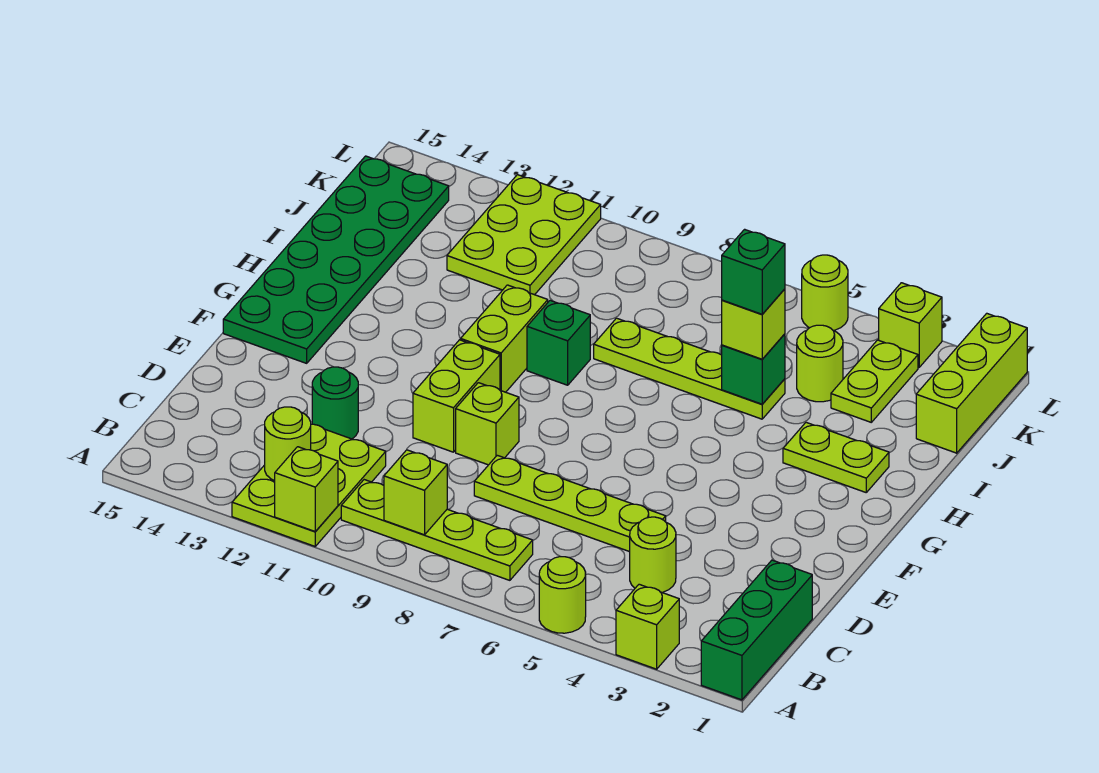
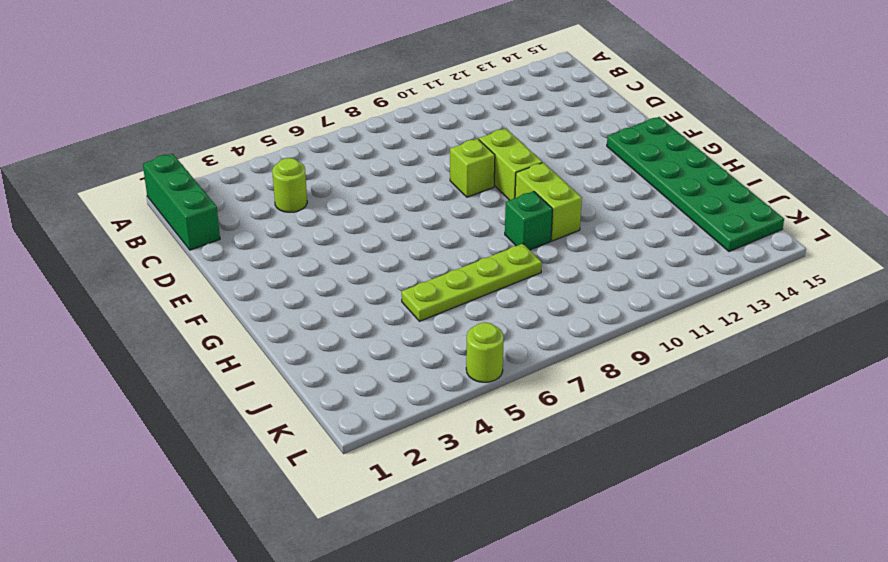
none -> lime 1x1 brick [616,584,679,669]
none -> lime 1x1 round brick [539,557,586,633]
none -> lime 2x3 plate [232,424,386,546]

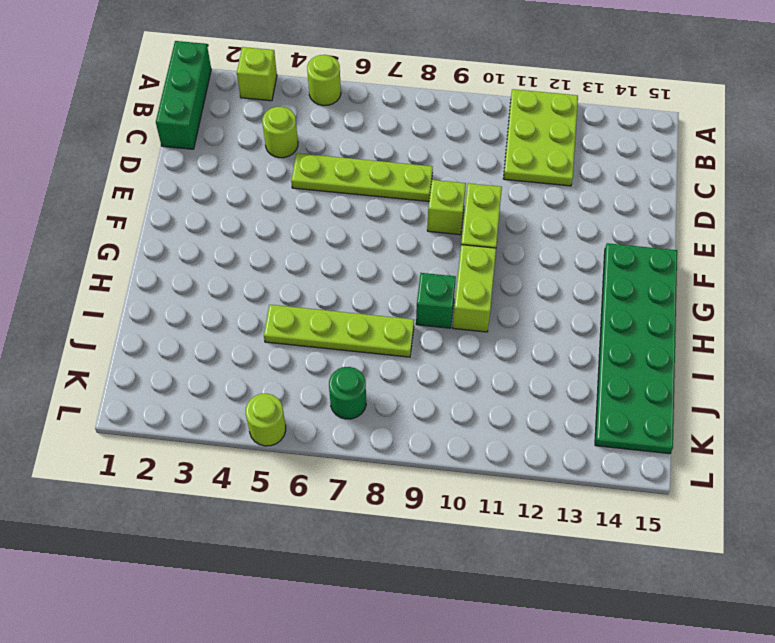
green 1x1 round brick [329,367,366,419] -> green 1x1 round brick moved to [312,367,358,439]
none -> lime 1x4 plate [341,480,533,580]
none -> lime 1x2 plate [783,422,889,492]
none -> lime 1x3 brick [916,313,1027,453]

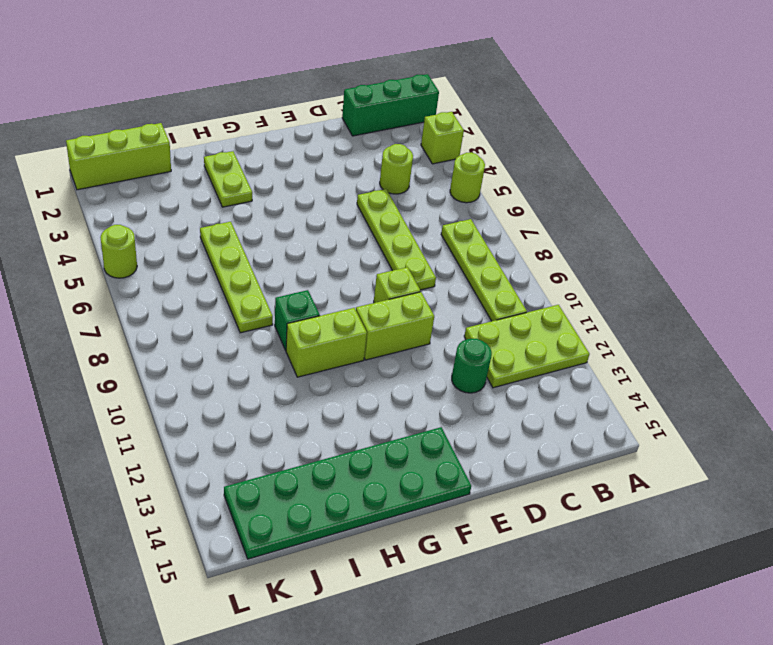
none -> lime 1x2 plate [831,340,918,422]
none -> lime 1x1 round brick [797,325,843,402]
none -> lime 2x3 plate [447,175,601,295]

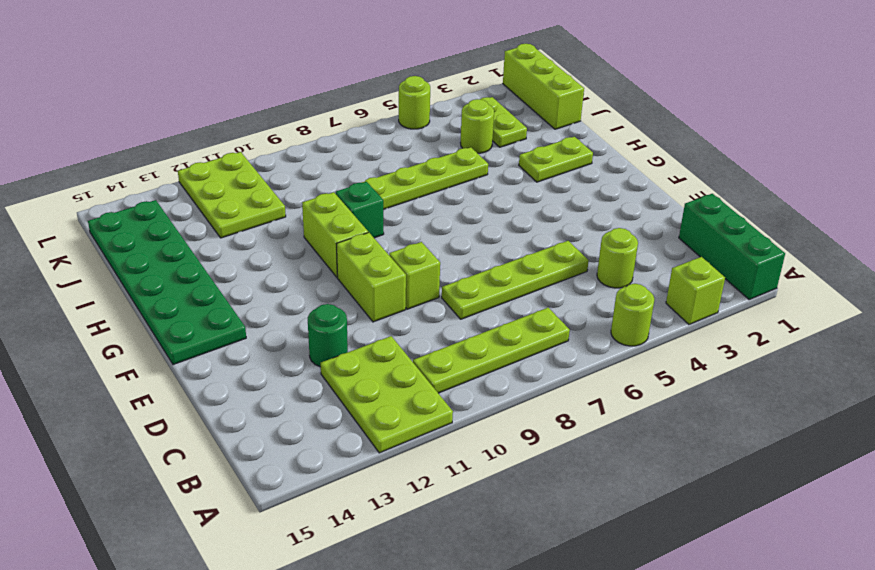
none -> lime 1x1 brick [879,283,942,368]
none -> lime 1x1 brick [275,447,338,532]
none -> lime 1x1 brick [384,450,447,535]

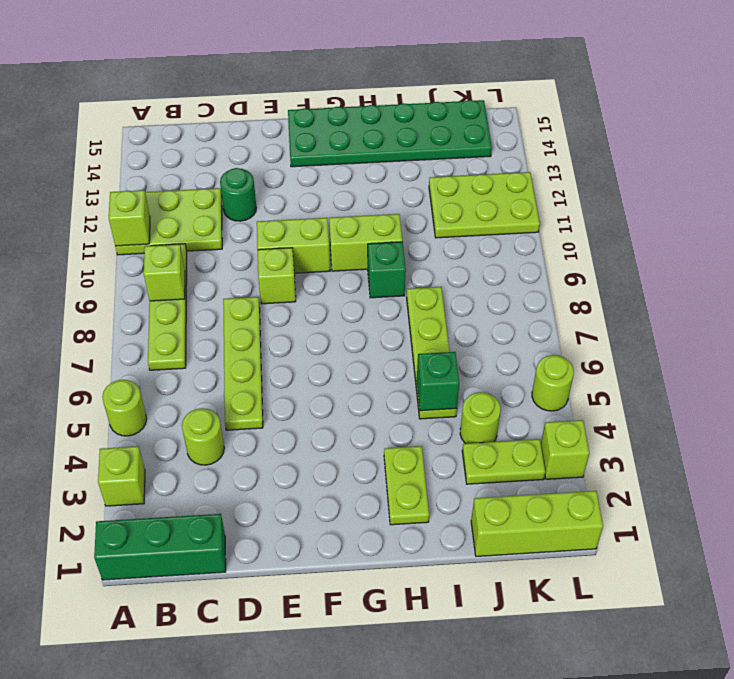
none -> lime 1x1 round brick [265,407,311,481]
none -> lime 1x1 brick [722,289,785,359]
none -> green 1x1 brick [722,229,785,314]

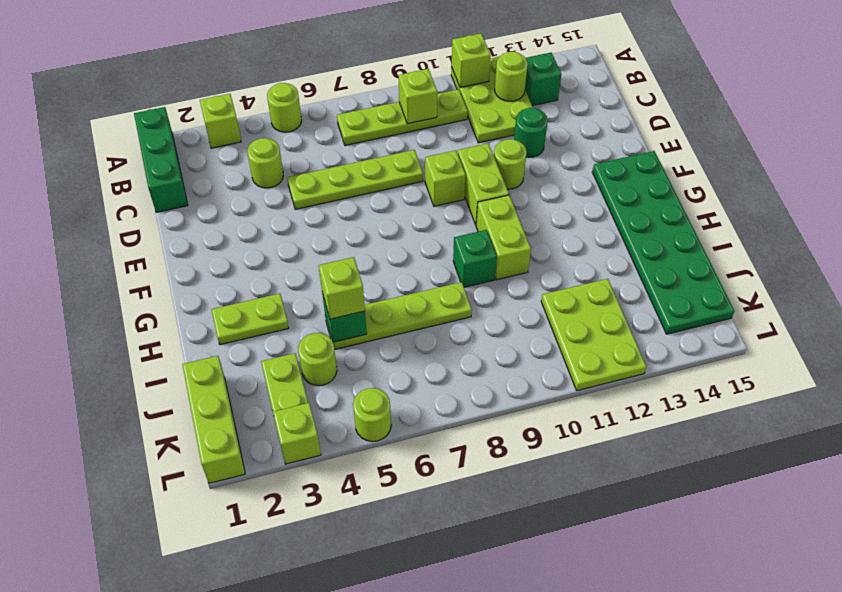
green 1x1 brick [525,53,562,106] -> green 1x1 brick moved to [722,229,785,314]
lime 1x1 round brick [494,139,527,189] -> none

